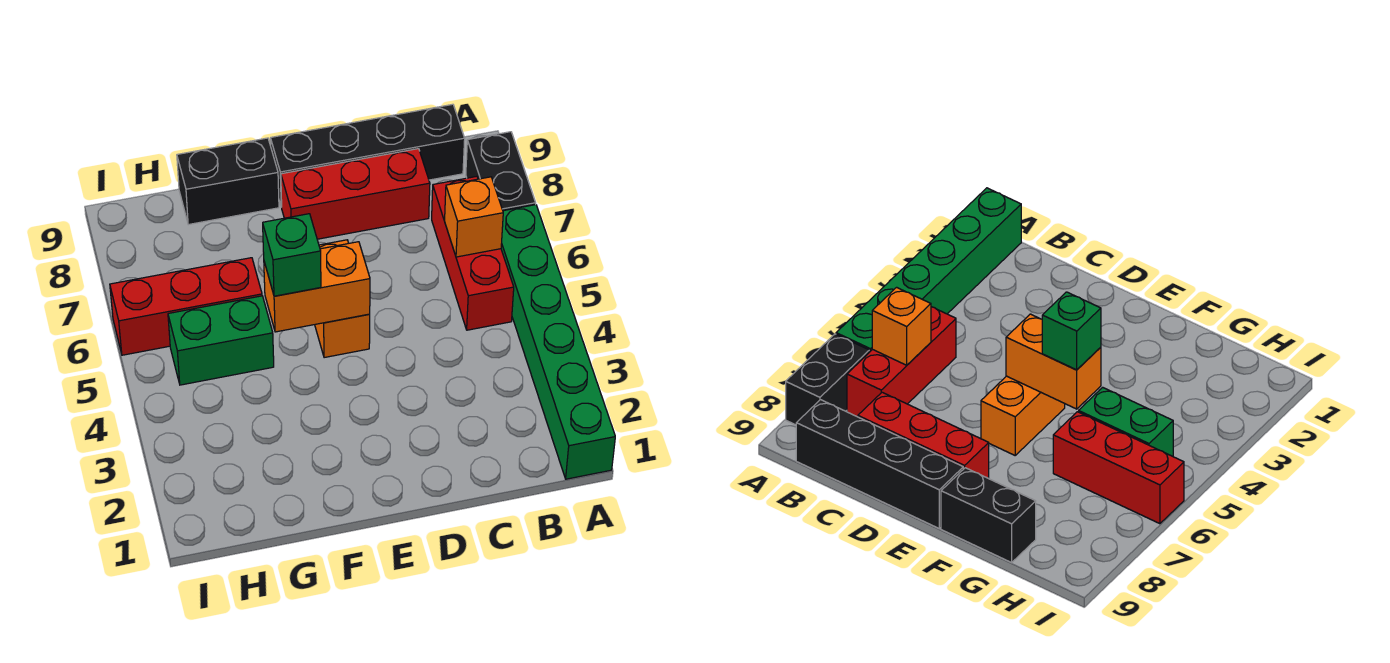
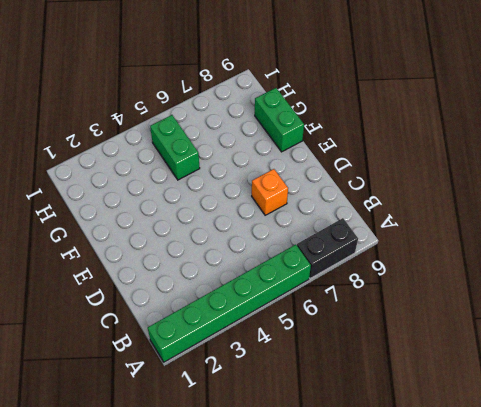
orange 1x1 brick [252,169,288,215] -> orange 1x1 brick moved to [445,177,503,257]
green 1x2 brick [255,88,304,152] -> black 1x2 brick [177,138,279,225]
none -> red 1x3 brick [432,176,514,330]
none -> black 1x4 brick [270,104,465,207]
none -> red 1x3 brick [281,149,430,239]

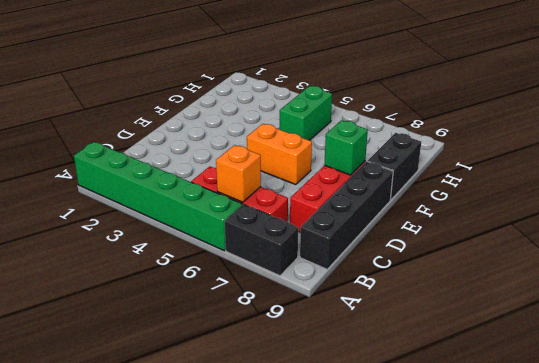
green 1x1 brick [324,120,368,175] -> green 1x1 brick moved to [263,214,321,296]
none -> red 1x3 brick [110,258,262,355]
none -> orange 1x2 brick [264,242,370,332]

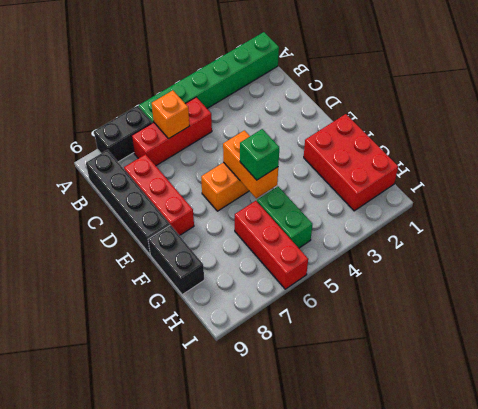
red 2x3 brick [304,114,398,211] -> none

